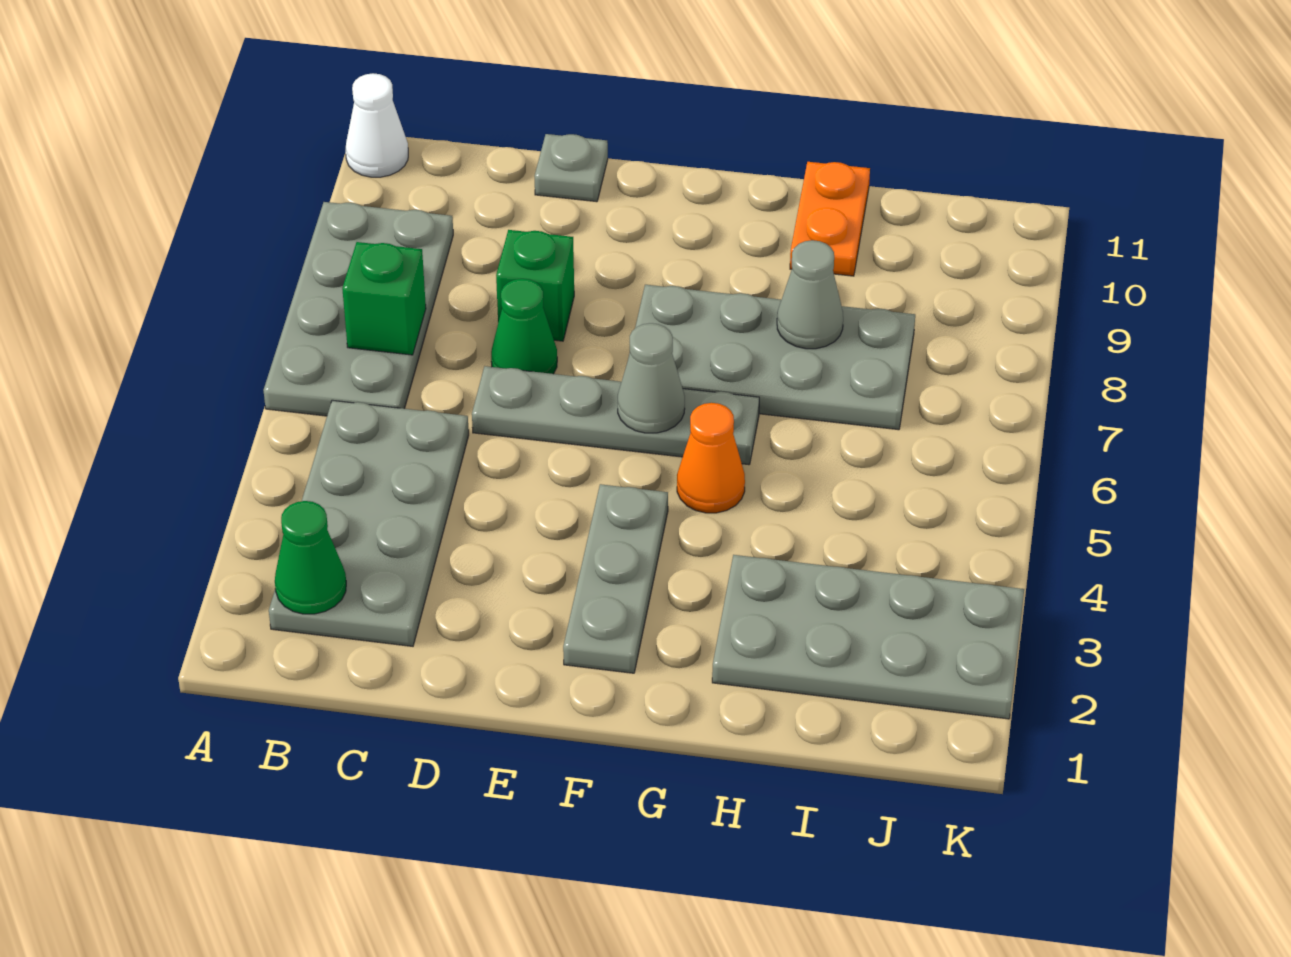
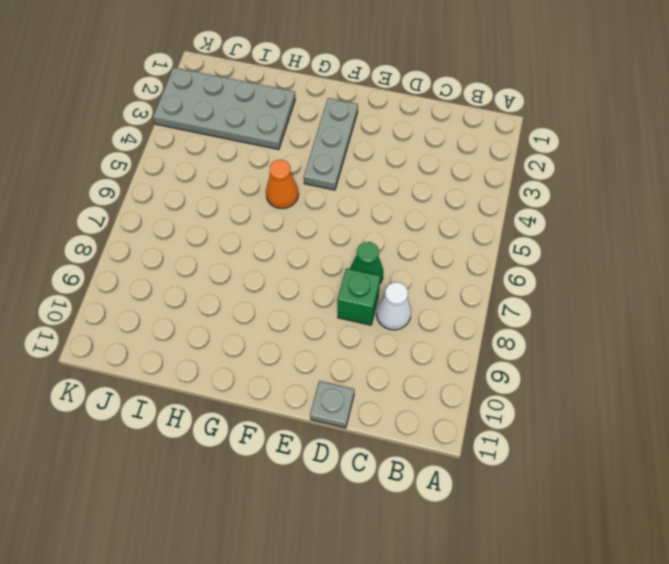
white 1x1 cone [376,282,411,330] -> white 1x1 cone moved to [346,73,408,177]
none -> grey 2x4 plate [263,202,453,416]
none -> grey 2x4 plate [269,400,469,646]
none -> grey 1x4 plate [472,366,759,465]

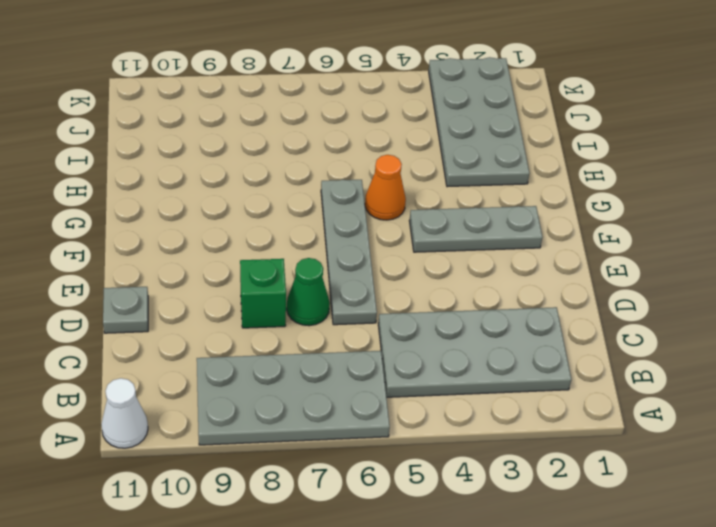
none -> grey 2x4 plate [629,285,915,430]
none -> orange 1x2 plate [790,162,870,276]
none -> green 1x1 cone [275,501,346,614]

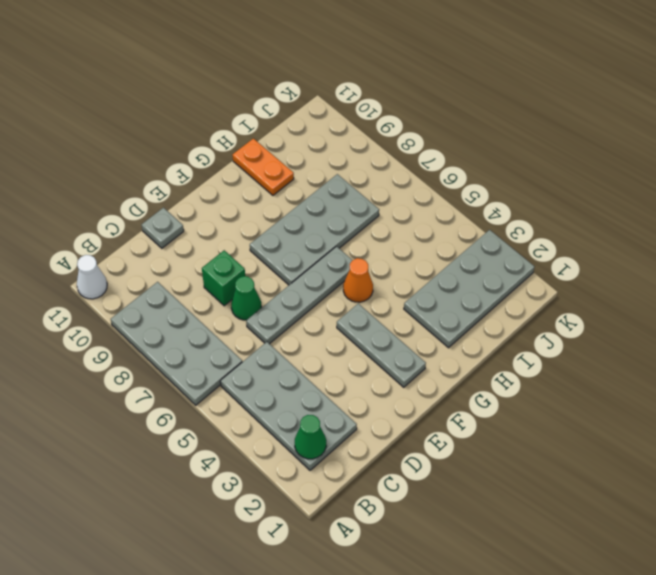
none -> green 1x1 brick [342,242,426,355]
none -> grey 1x1 cone [618,323,685,433]
none -> grey 1x1 cone [777,240,843,349]

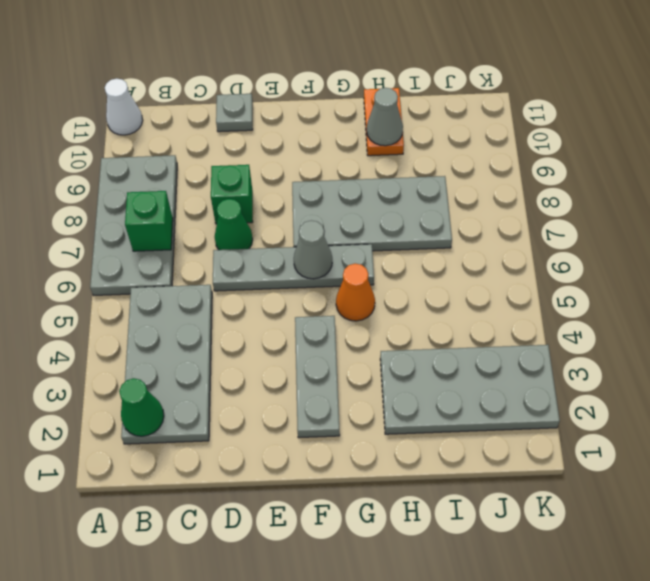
grey 1x1 cone [367,88,403,146] -> grey 1x1 cone moved to [777,240,843,349]

